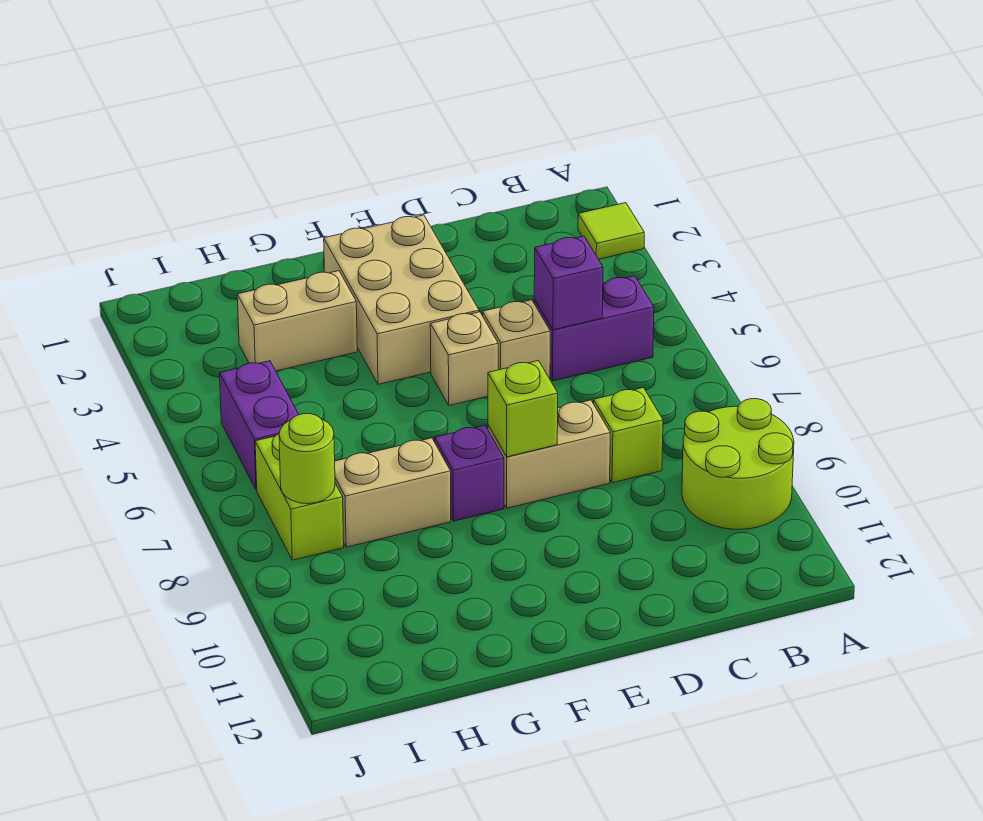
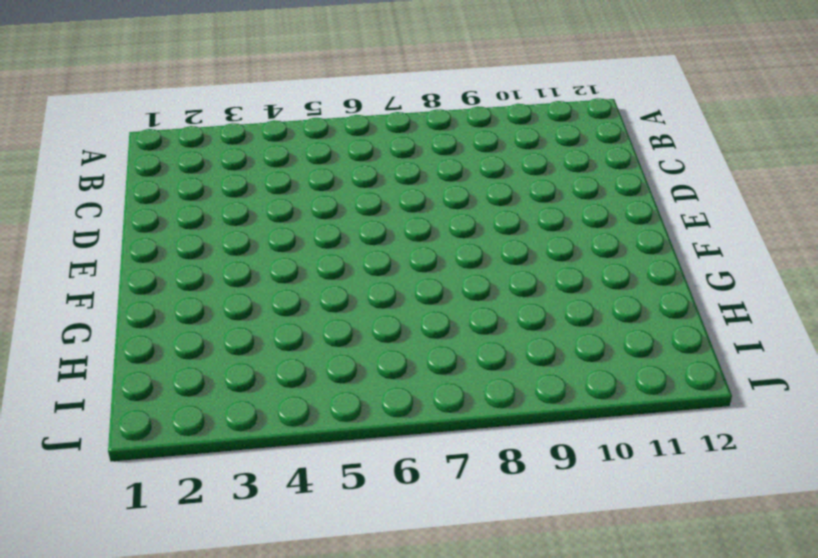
none -> lime 1x1 tile [578,203,644,259]
none -> lime 2x2 round brick [682,399,794,529]
none -> purple 1x2 brick [534,276,654,381]

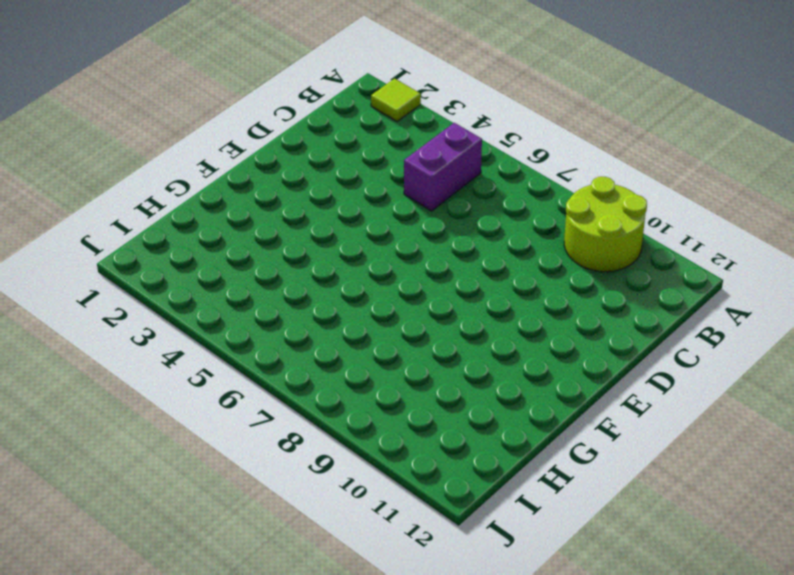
none -> lime 1x1 brick [594,388,663,483]
none -> tan 1x1 brick [483,300,550,379]
none -> tan 1x2 brick [488,400,610,508]

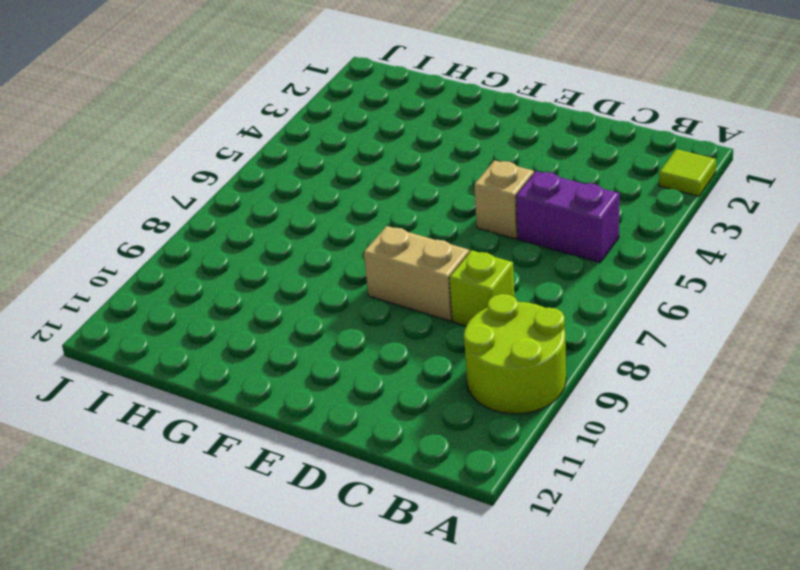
none -> tan 2x3 brick [324,215,479,384]
none -> tan 1x1 brick [430,312,498,406]
none -> purple 1x1 brick [435,425,504,521]

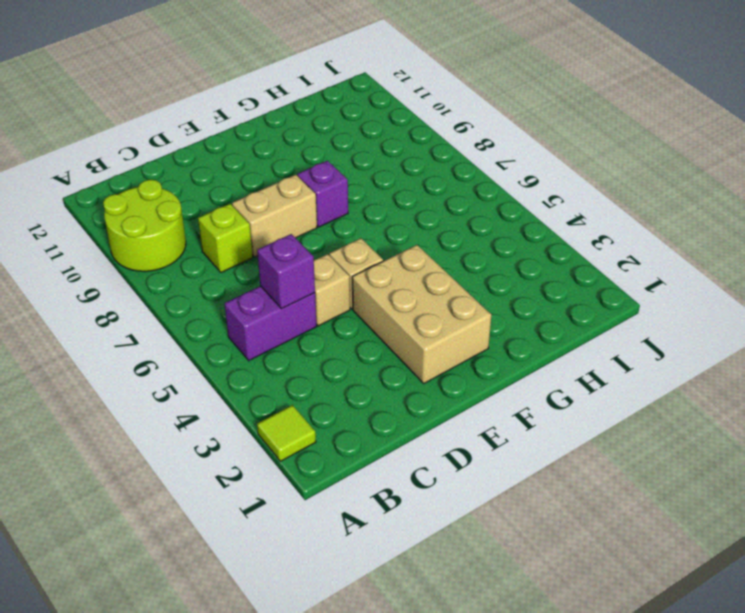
none -> tan 1x2 brick [237,271,357,371]
none -> tan 1x2 brick [335,438,451,547]
none -> purple 1x2 brick [220,361,299,490]

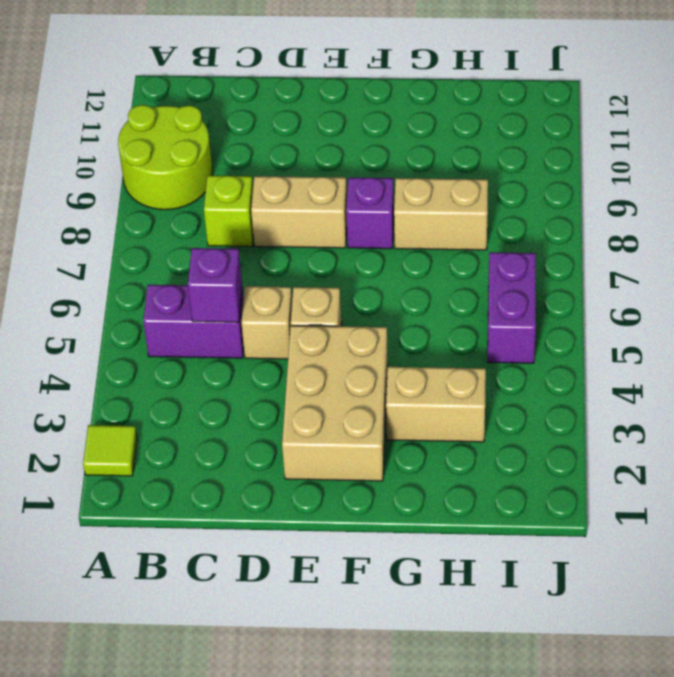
none -> lime 1x2 brick [255,434,344,560]
none -> lime 1x1 brick [488,361,558,457]
none -> lime 1x1 round brick [279,414,335,504]

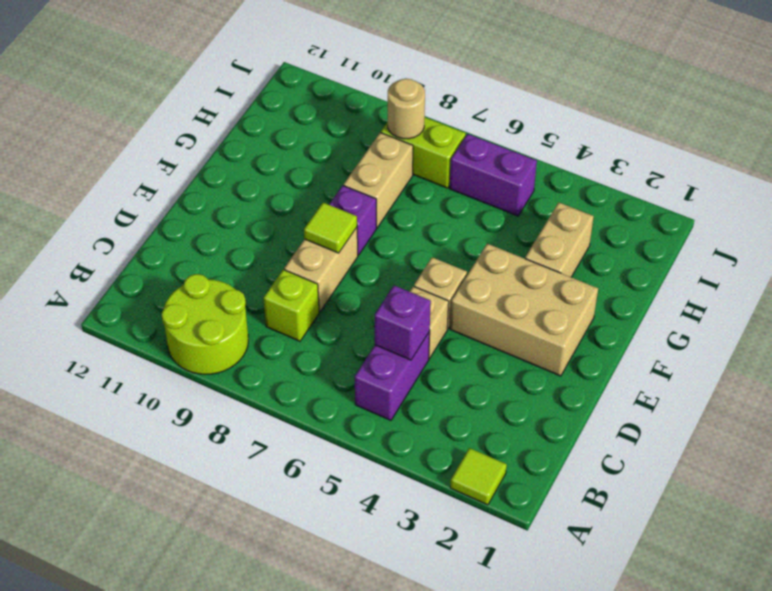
lime 1x1 tile [304,203,357,253] -> lime 1x1 brick [488,361,558,457]
tan 1x1 round brick [388,79,425,139] -> lime 1x1 round brick [279,414,335,504]

